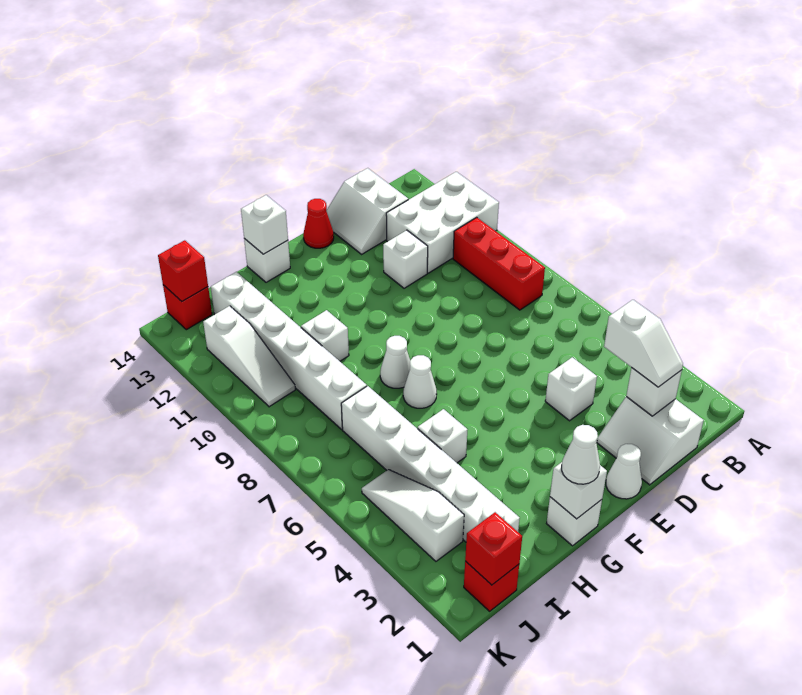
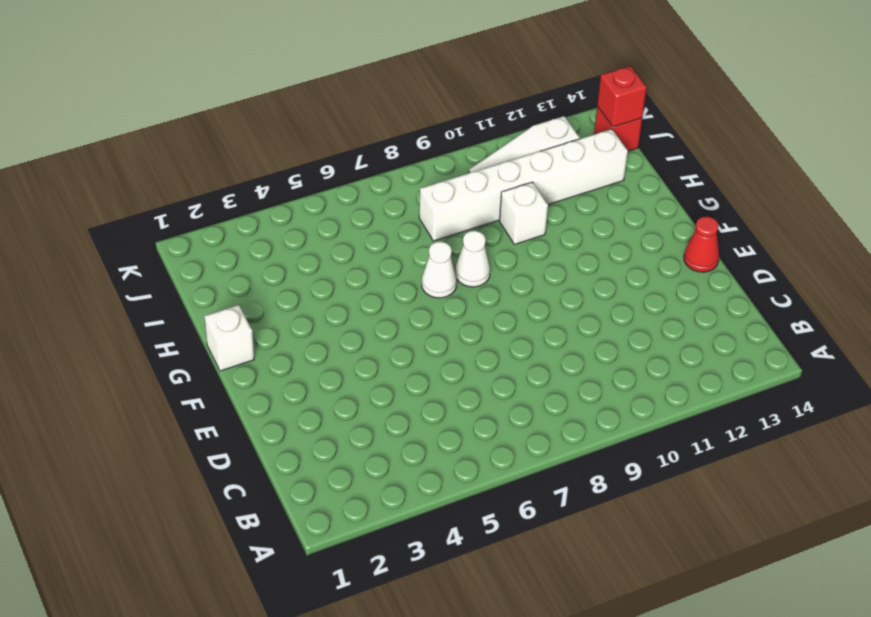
none -> white 2x3 brick [386,172,499,273]
none -> red 1x3 brick [453,217,545,310]
none -> white 2x2 slope [597,397,704,485]

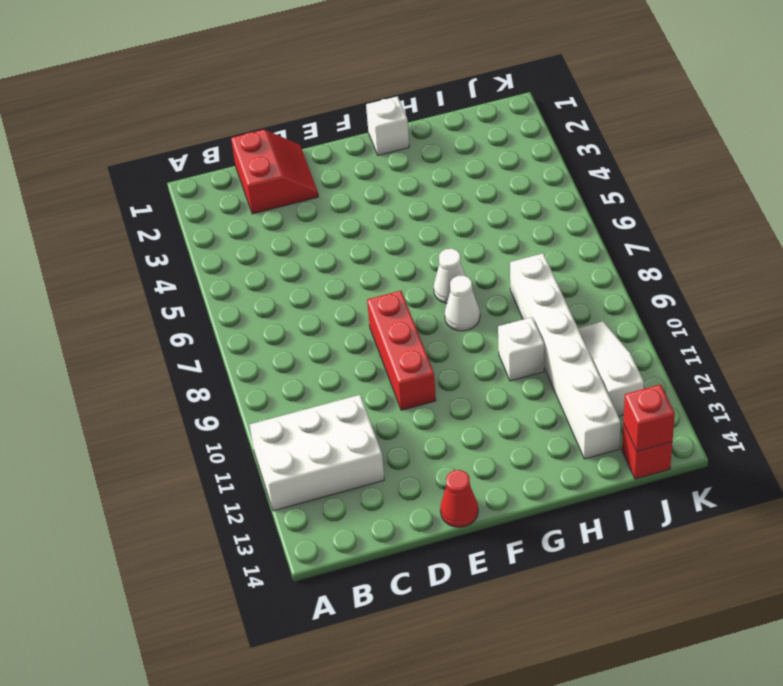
red 2x2 slope [231,130,318,214] -> white 2x2 slope [597,397,704,485]
red 1x3 brick [367,291,436,410] -> red 1x3 brick moved to [453,217,545,310]
none -> white 2x2 slope [326,168,408,254]
none -> white 1x1 brick [545,357,597,421]
none -> white 1x1 brick [383,230,428,288]

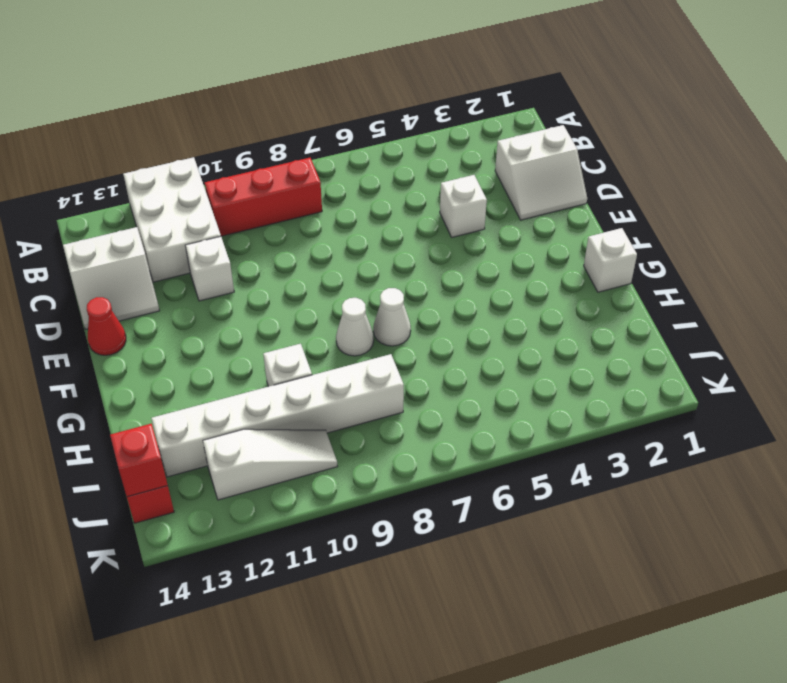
none -> white 1x1 cone [606,444,642,499]
none -> white 1x1 brick [244,239,290,282]
none -> white 1x1 brick [418,409,468,463]

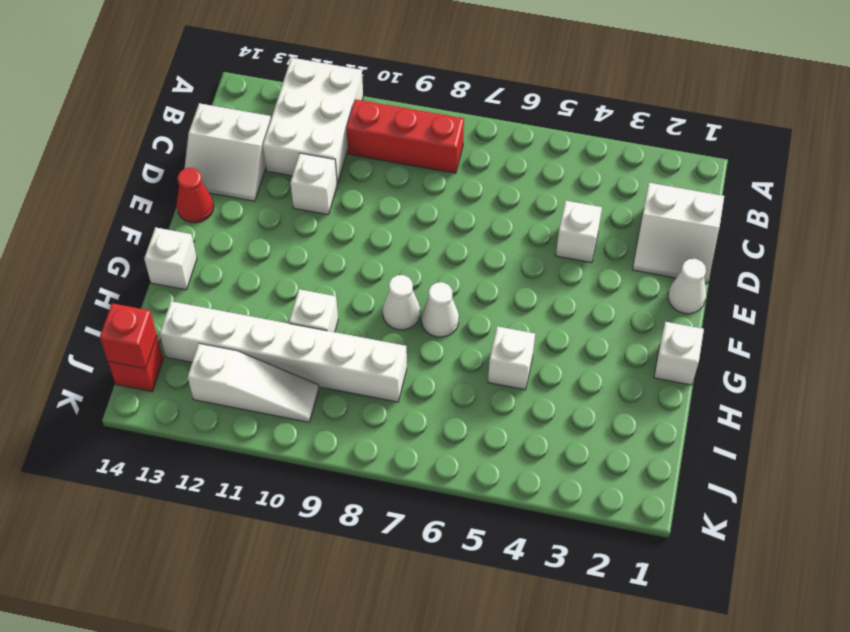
none -> white 1x6 brick [341,386,520,542]
none -> red 1x1 brick [464,561,519,611]
none -> white 1x3 slope [362,470,464,561]

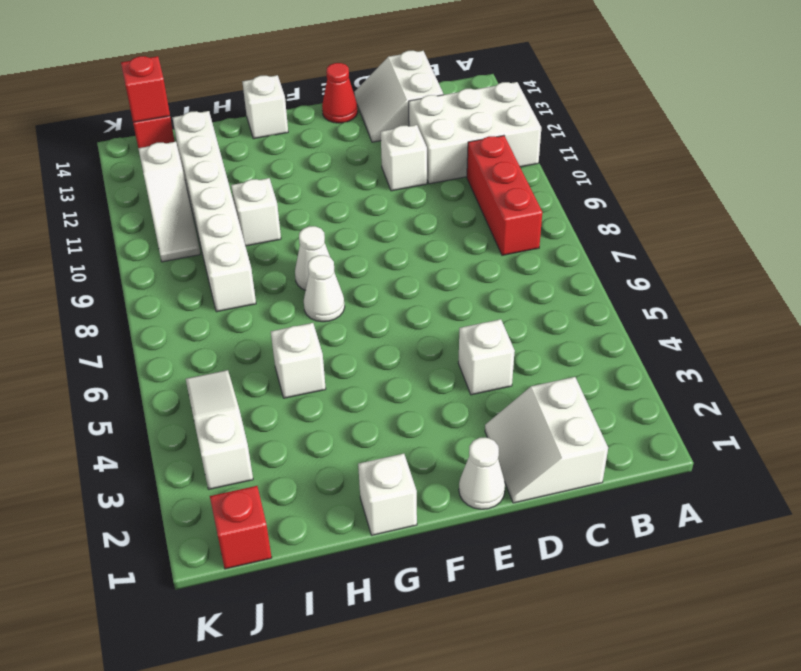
none -> white 1x6 brick [341,386,520,542]
none -> white 1x1 brick [626,368,682,416]
none -> white 1x1 brick [550,462,607,519]

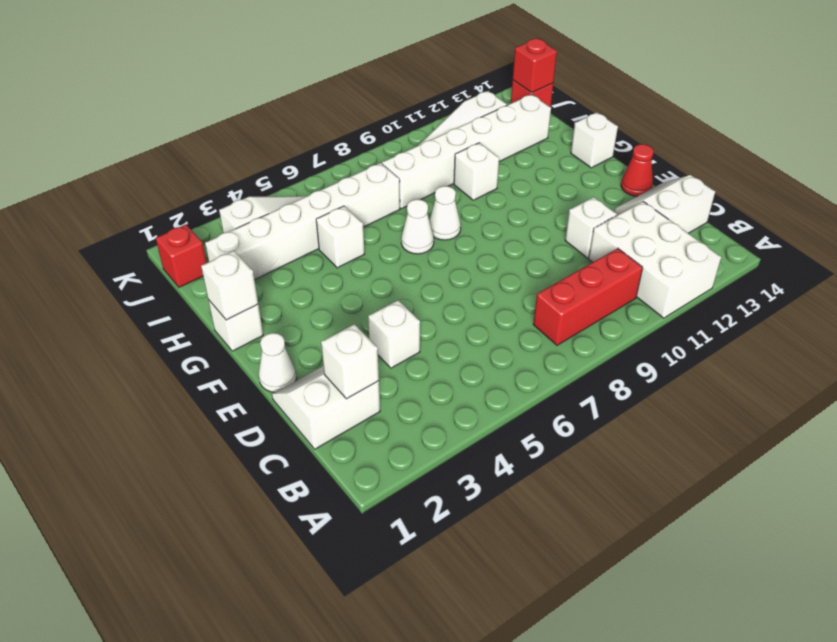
none -> white 1x1 brick [241,195,288,254]
none -> red 1x1 brick [465,512,522,585]
none -> white 1x2 slope [604,300,683,387]

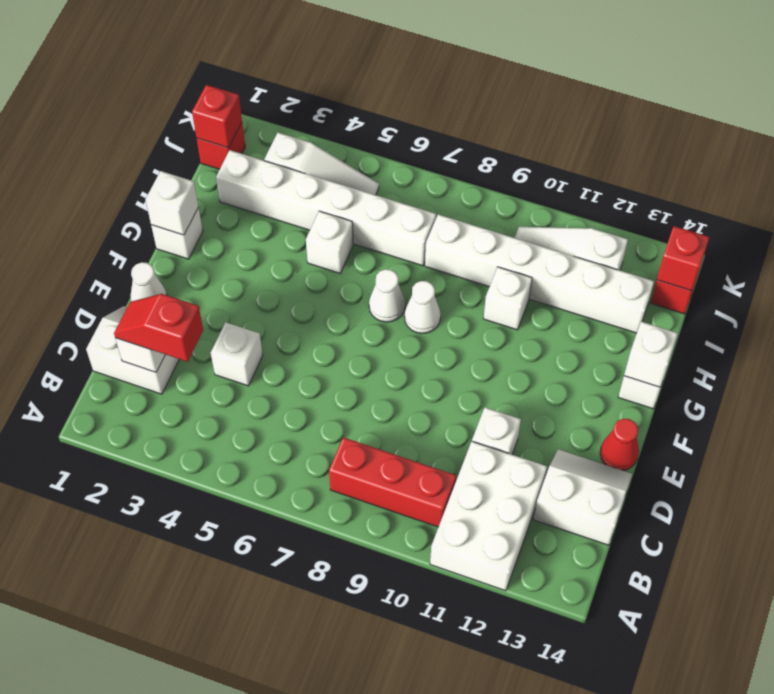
red 1x2 slope [114,294,203,362] -> white 1x2 slope [604,300,683,387]
none -> white 1x1 cone [562,425,600,484]

